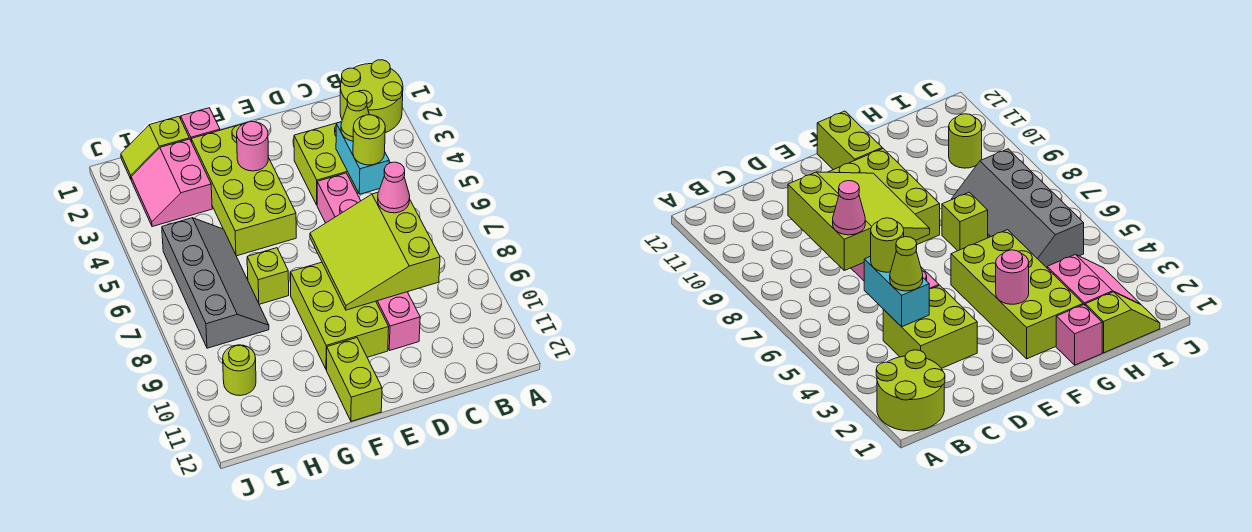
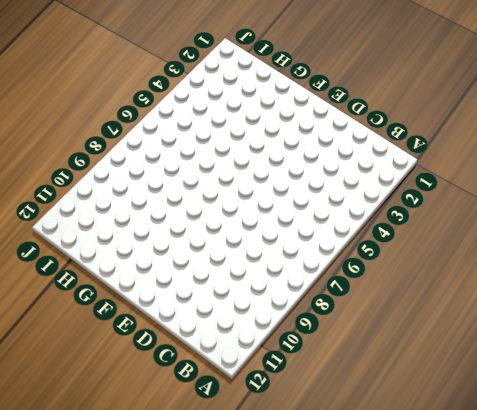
none -> lime 2x2 round brick [340,60,403,133]
none -> lime 2x2 brick [294,123,358,205]
none -> pink 1x6 brick [317,173,420,351]

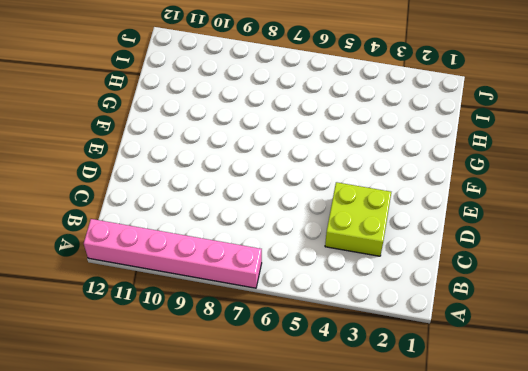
pink 1x6 brick [84,219,262,288] -> pink 1x6 brick moved to [317,173,420,351]
none -> lime 2x2 round brick [340,60,403,133]
none -> lime 2x3 brick [290,262,389,370]
none -> lime 2x4 brick [191,124,296,256]

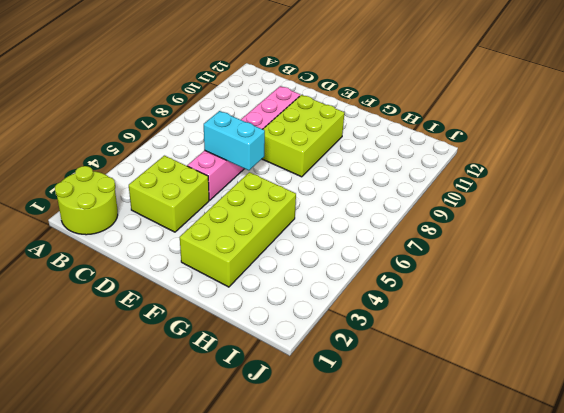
cyan 1x2 brick [204,111,265,170] -> cyan 1x2 brick turned to [336,122,389,194]
none -> lime 1x2 brick [327,338,382,421]
none -> pink 1x1 brick [181,108,220,140]
none -> lime 1x1 brick [247,248,289,304]

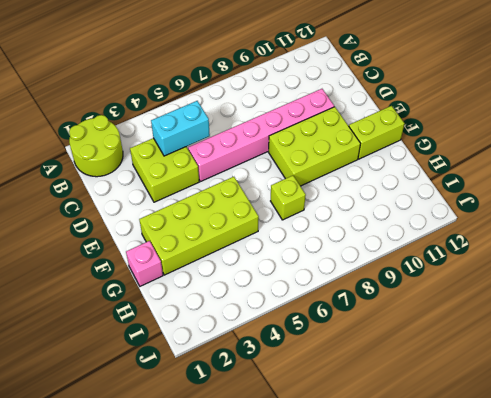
none -> lime 1x2 slope [121,116,189,179]
none -> pink 2x2 slope [131,139,212,227]
none -> grey 2x4 slope [162,218,269,348]

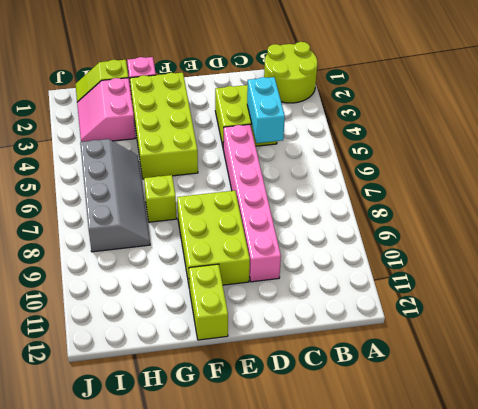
none -> lime 1x1 round brick [223,345,256,396]
none -> lime 3x3 slope [310,192,440,310]
none -> pink 1x1 round brick [237,122,268,171]

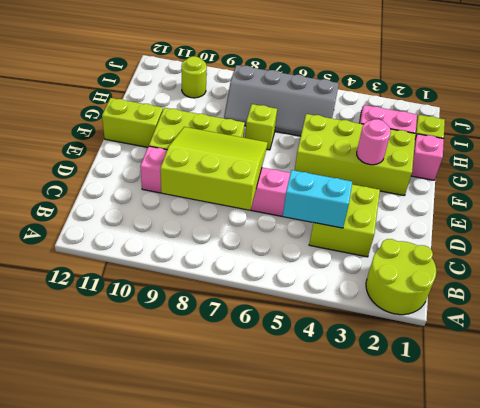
none -> lime 1x1 cone [341,92,369,141]
none -> lime 1x1 round brick [353,115,385,165]
none -> pink 1x1 cone [378,162,410,213]

